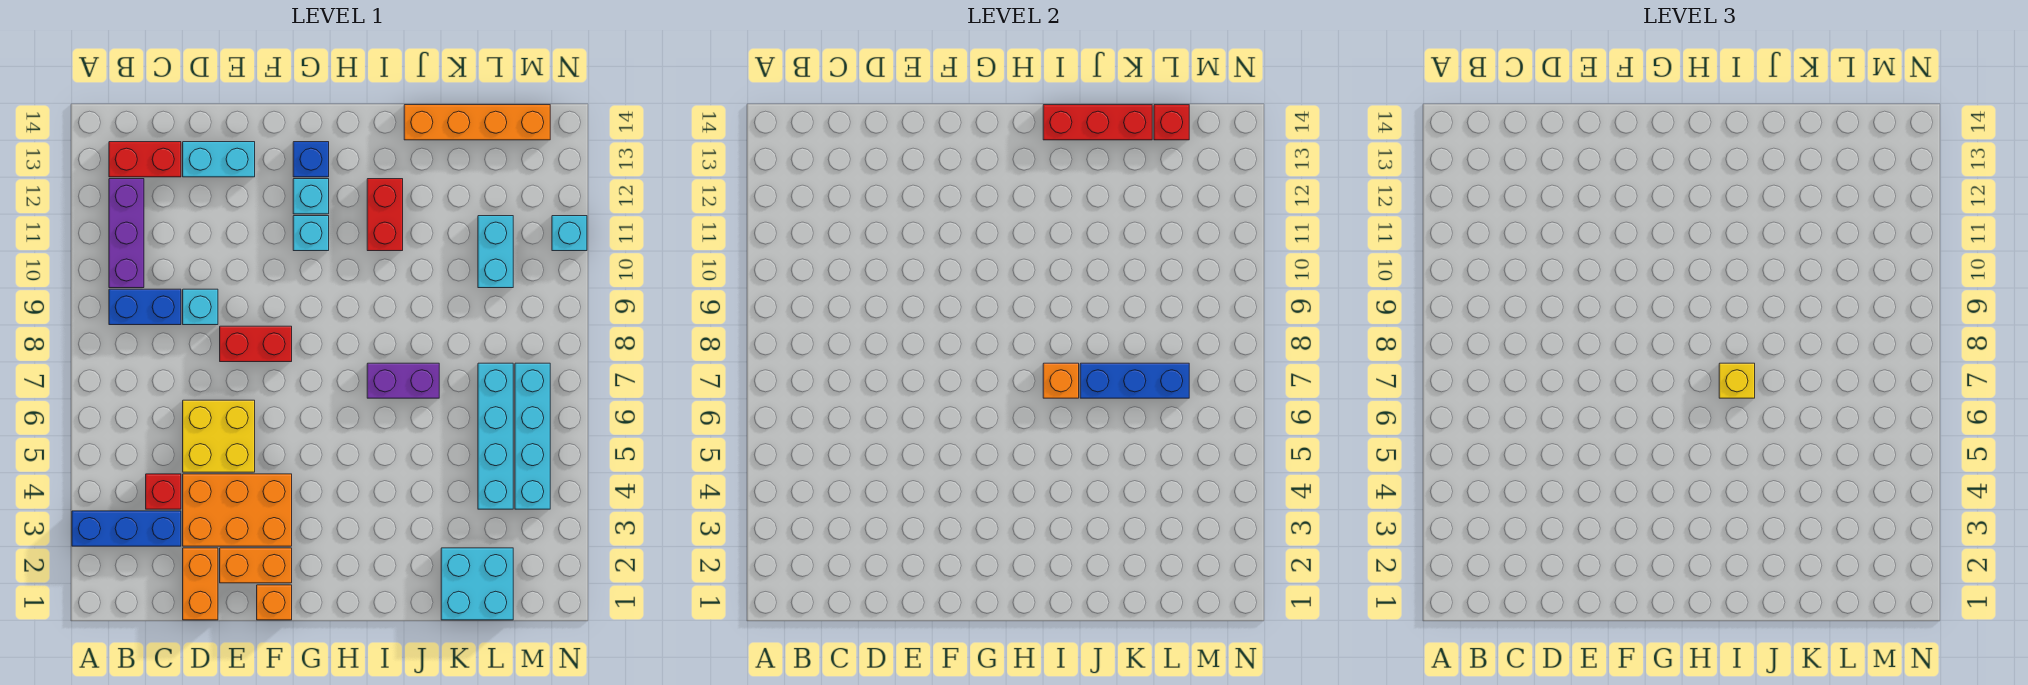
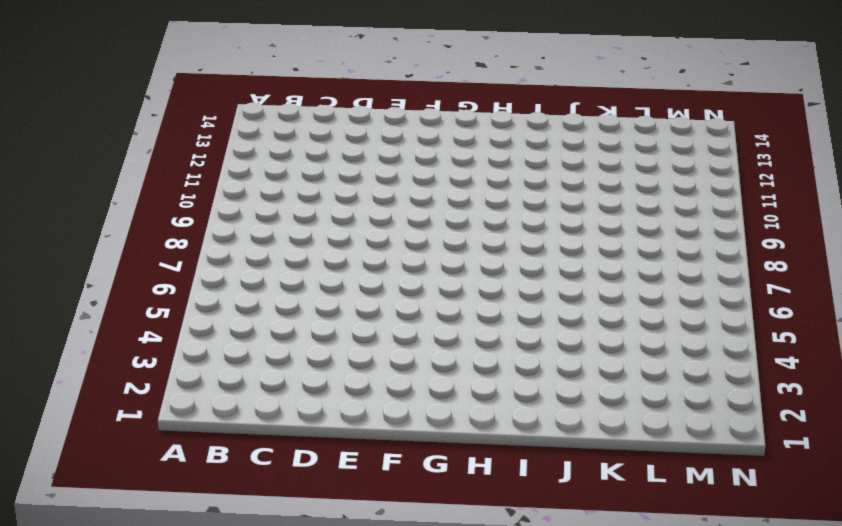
none -> blue 1x3 brick [72,511,181,546]
none -> blue 1x2 brick [109,289,181,325]
none -> purple 1x3 brick [109,179,144,288]

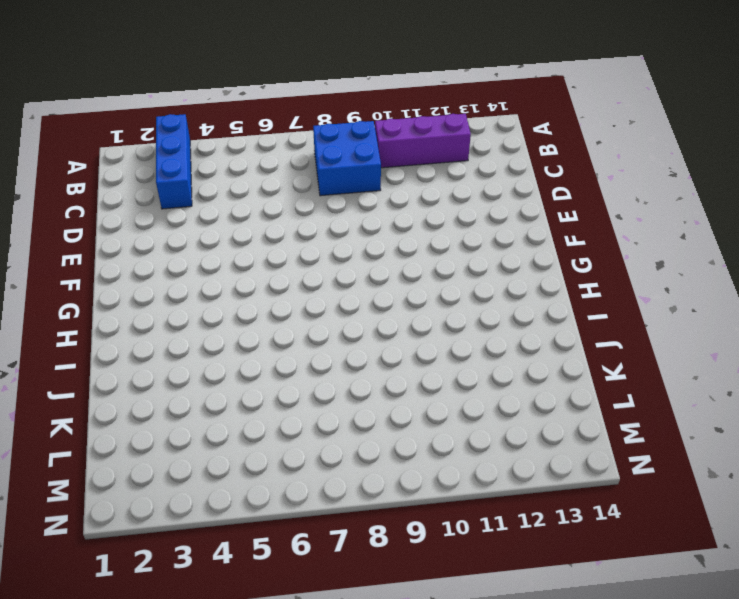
blue 2x2 brick [313,121,381,196] -> blue 1x2 brick [109,289,181,325]
none -> red 1x2 brick [109,142,181,177]
none -> red 1x1 brick [146,474,181,509]
none -> orange 1x2 brick [183,548,218,620]

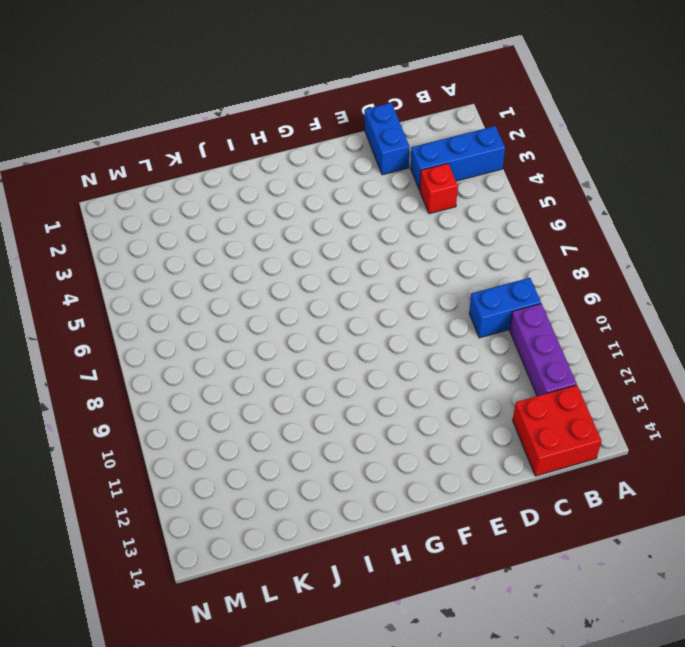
red 2x2 brick [513,385,602,476] -> red 1x2 brick [109,142,181,177]
blue 1x2 brick [365,103,409,175] -> orange 1x2 brick [183,548,218,620]
none -> orange 2x3 brick [183,474,292,546]
none -> yellow 2x2 brick [183,400,255,472]
none -> cyan 1x1 brick [183,289,218,325]

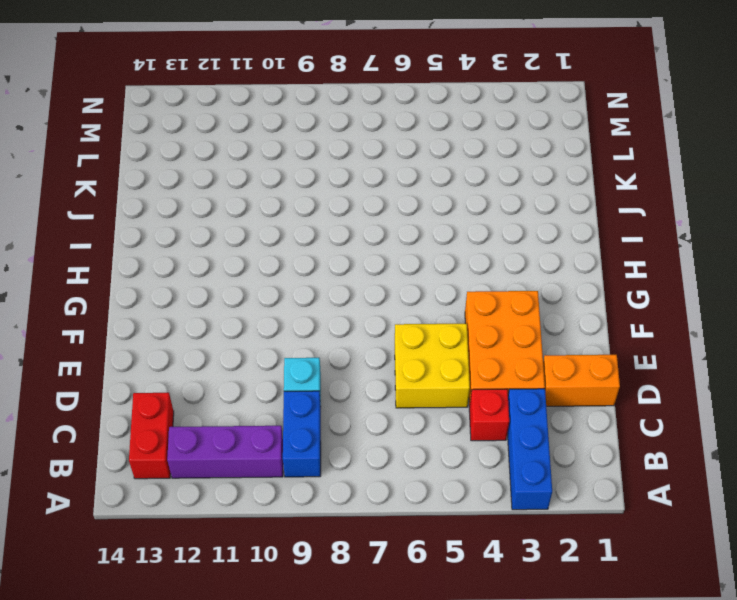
none -> cyan 1x2 brick [183,142,255,177]
none -> orange 1x2 brick [220,548,292,583]
none -> red 1x2 brick [220,326,292,362]

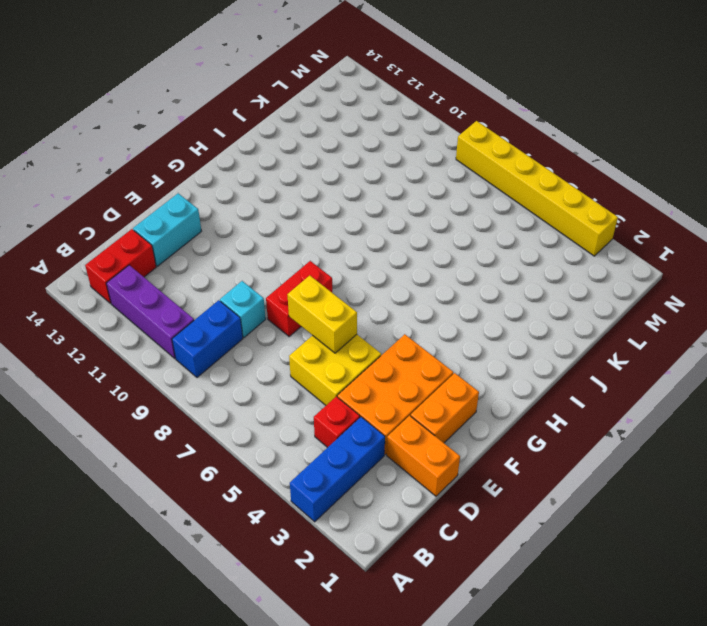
yellow 1x2 brick [287,275,357,353] -> none
yellow 1x6 brick [456,121,618,256] -> none
none -> orange 1x1 brick [257,585,292,620]
none -> cyan 1x1 brick [293,216,329,251]
none -> cyan 1x1 brick [293,179,329,214]

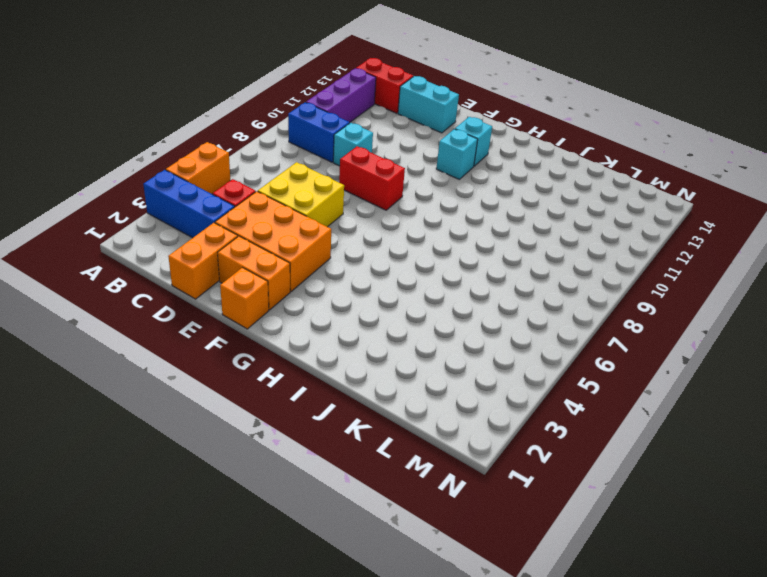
orange 1x2 brick [166,142,230,194] -> none
none -> blue 1x1 brick [293,142,329,177]
none -> purple 1x2 brick [367,363,439,398]
none -> red 1x2 brick [367,179,403,251]

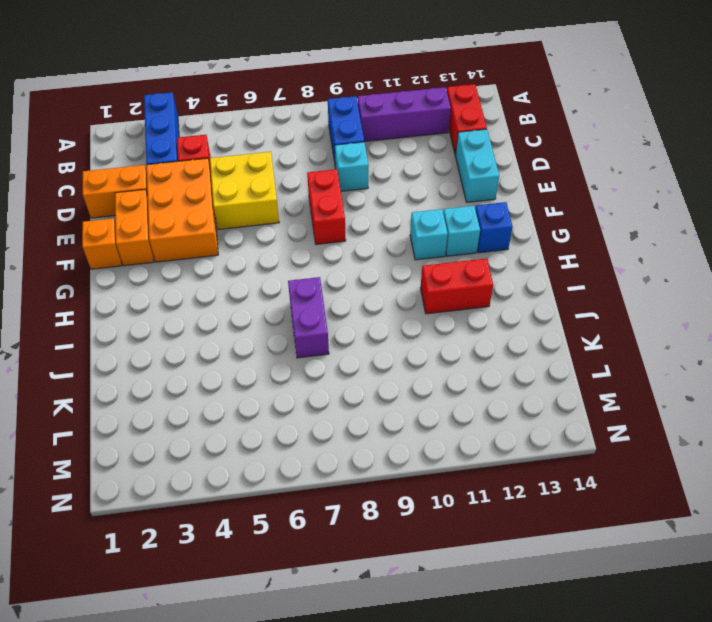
none -> orange 1x4 brick [404,105,550,140]
none -> cyan 2x2 brick [441,548,513,620]
none -> cyan 1x4 brick [478,363,513,509]

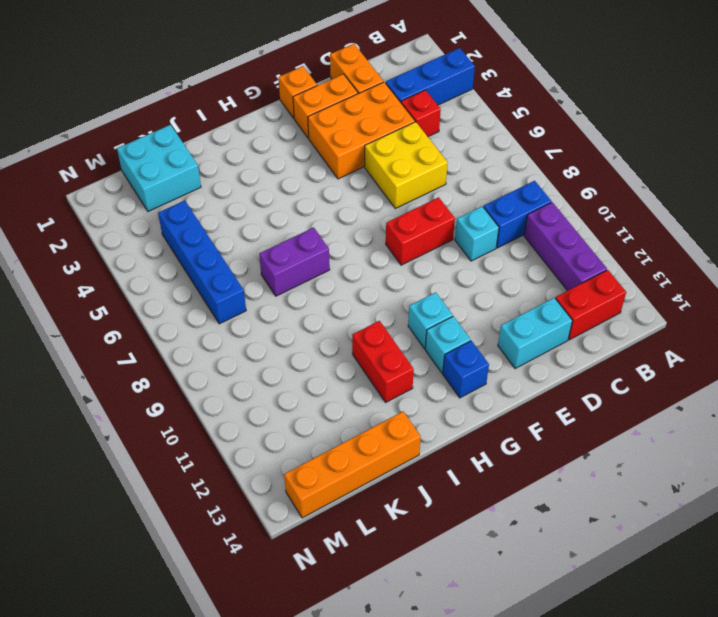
blue 1x4 brick [158,200,246,324] -> cyan 1x4 brick [478,363,513,509]
none -> cyan 1x2 brick [478,216,513,288]
none -> cyan 1x4 brick [515,363,550,509]
none -> cyan 1x1 brick [552,216,587,251]

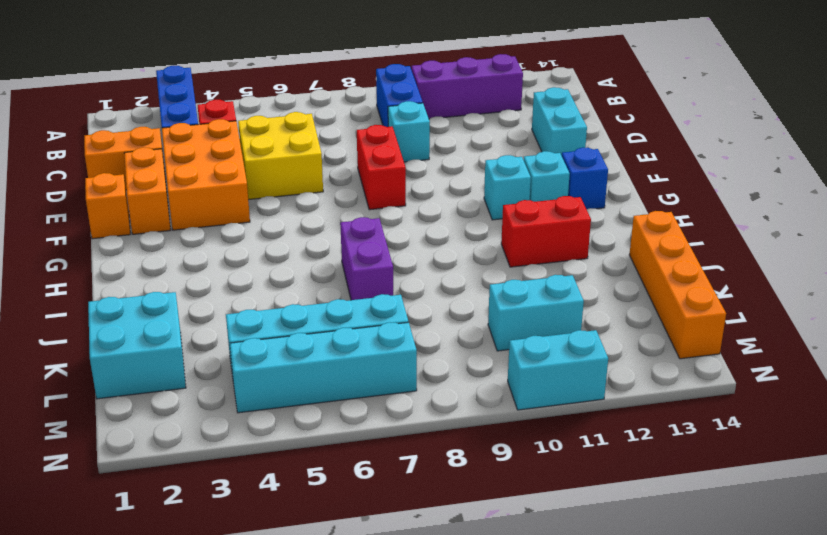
cyan 1x2 brick [508,330,608,410] -> cyan 1x1 brick [552,216,587,251]
none -> red 1x2 brick [109,142,181,177]
none -> orange 1x1 brick [1043,363,1079,398]
none -> red 1x3 brick [1043,105,1152,140]

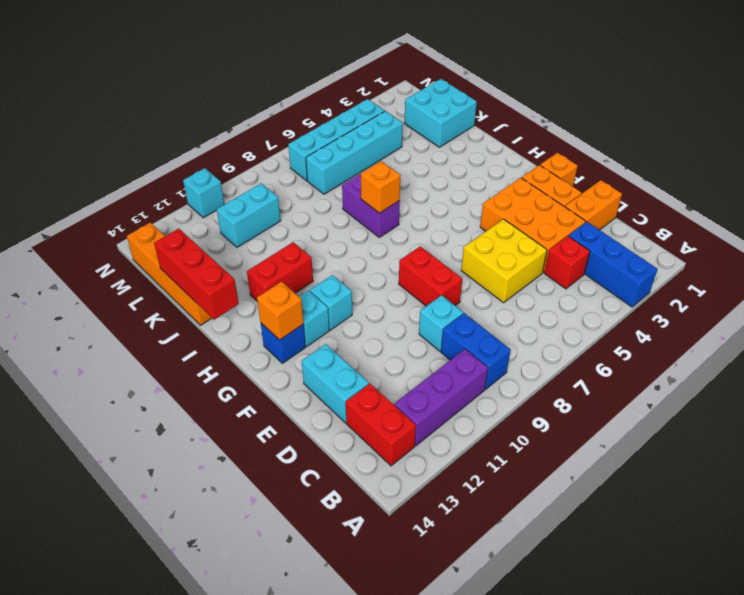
orange 1x1 brick [257,282,304,340] -> none
none -> blue 1x3 brick [1080,363,1189,398]
none -> red 1x1 brick [1154,105,1189,140]
none -> yellow 1x1 brick [1719,363,1755,398]

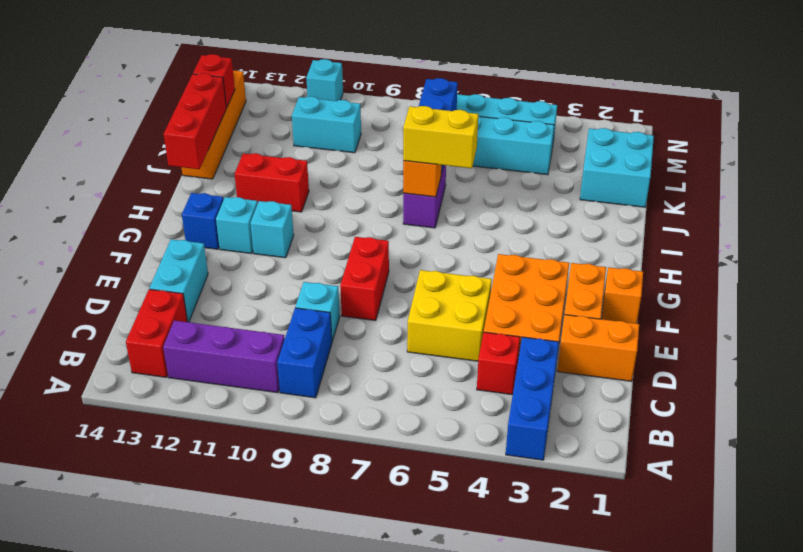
yellow 1x2 brick [403,106,478,168] -> yellow 1x1 brick [1719,363,1755,398]

